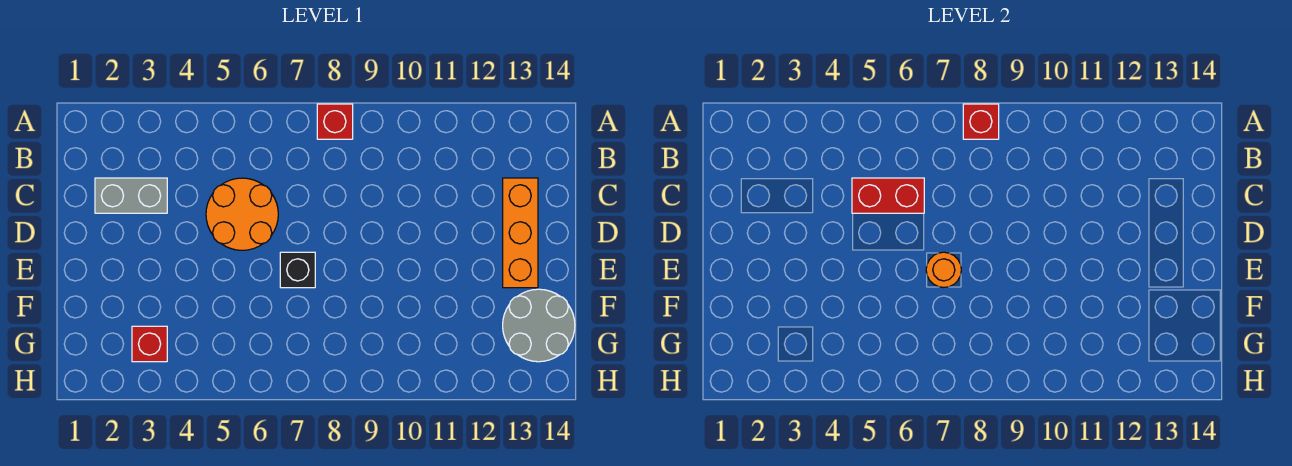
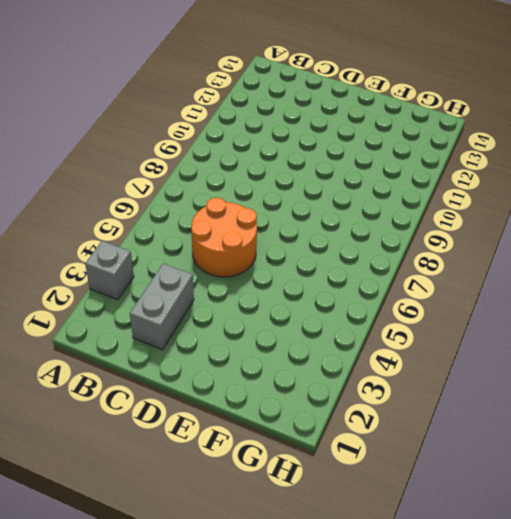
grey 1x1 brick [85,241,134,300] -> none
none -> red 1x1 brick [317,104,353,139]
none -> orange 1x3 brick [503,178,538,288]

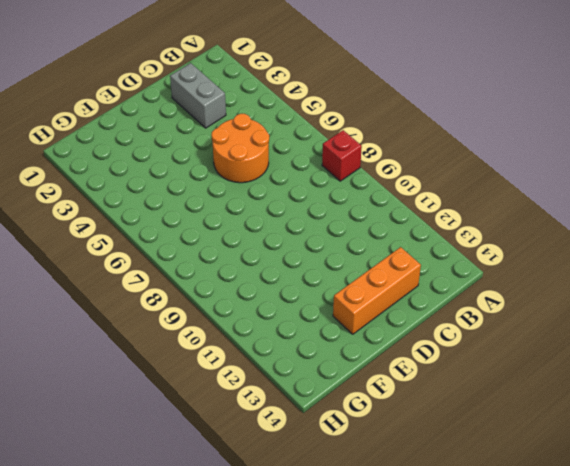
none -> black 1x1 brick [280,252,315,288]
none -> grey 2x2 round brick [503,289,575,362]

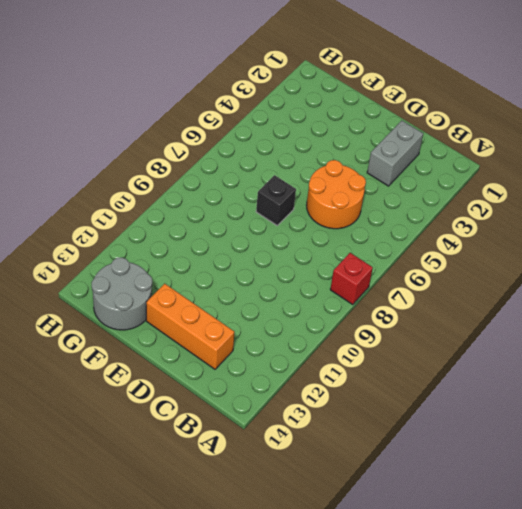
none -> red 1x1 brick [132,326,167,362]
none -> red 1x1 brick [963,104,999,139]

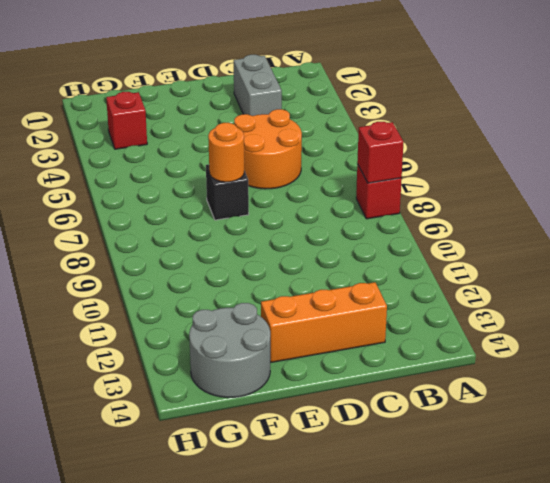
none -> red 1x2 brick [852,178,924,213]

